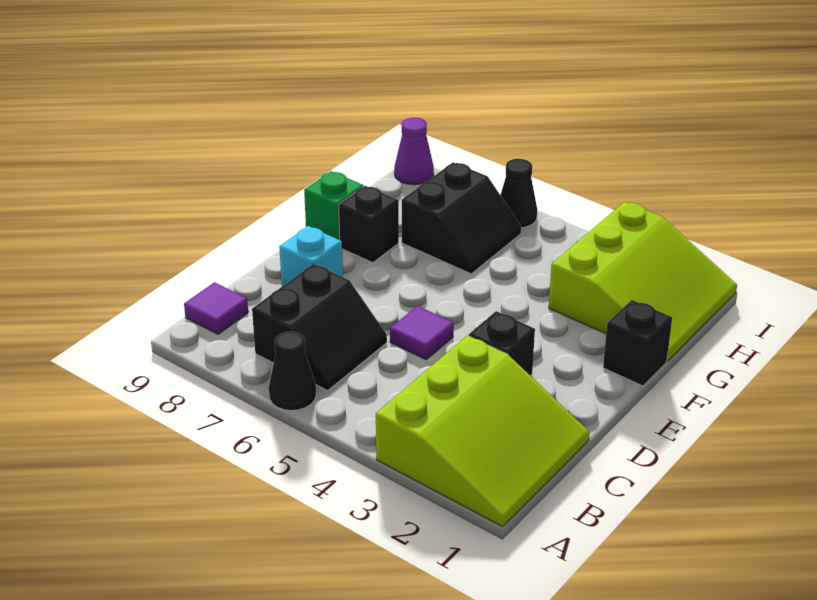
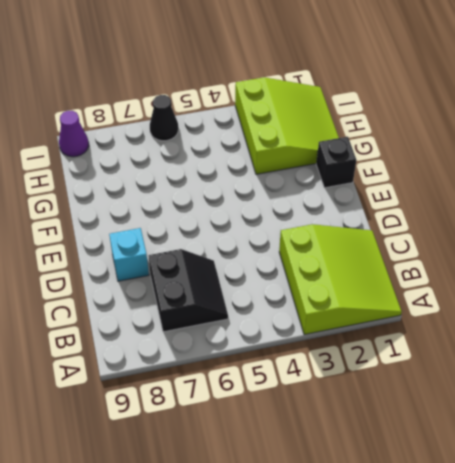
none -> black 1x1 cone [269,331,316,411]
none -> purple 1x1 tile [184,282,248,334]
none -> black 1x1 brick [469,311,535,376]

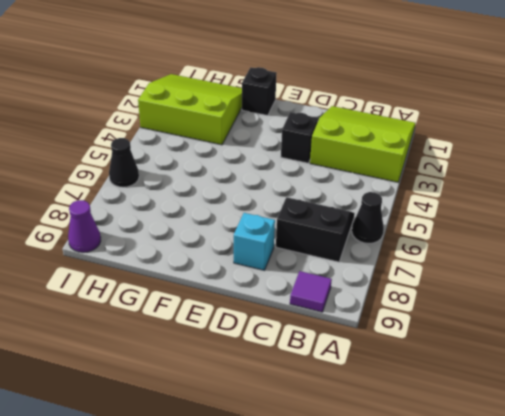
none -> purple 1x1 tile [390,306,454,359]
none -> black 1x1 brick [339,186,399,263]
none -> green 1x1 brick [304,171,364,240]

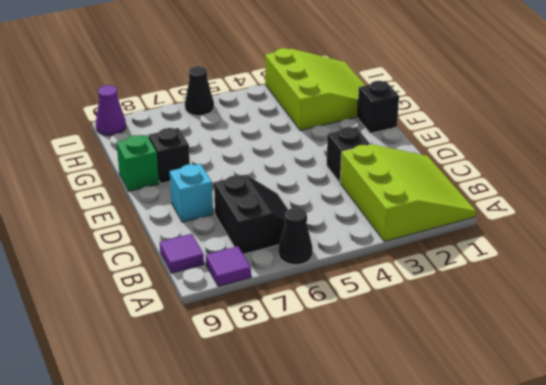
purple 1x1 tile [206,246,251,287] -> purple 1x1 tile moved to [390,306,454,359]
none -> black 2x2 slope [402,162,521,274]

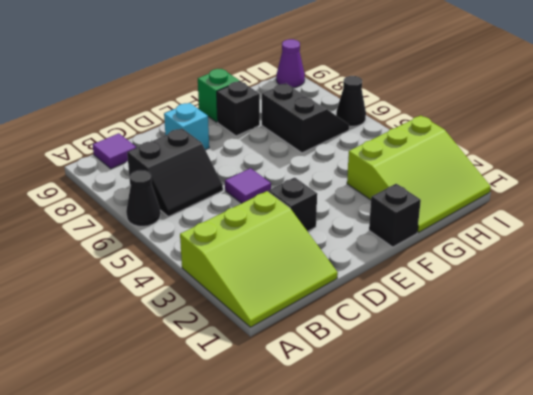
black 2x2 slope [262,83,349,153] -> black 2x2 slope turned to [402,162,521,274]

